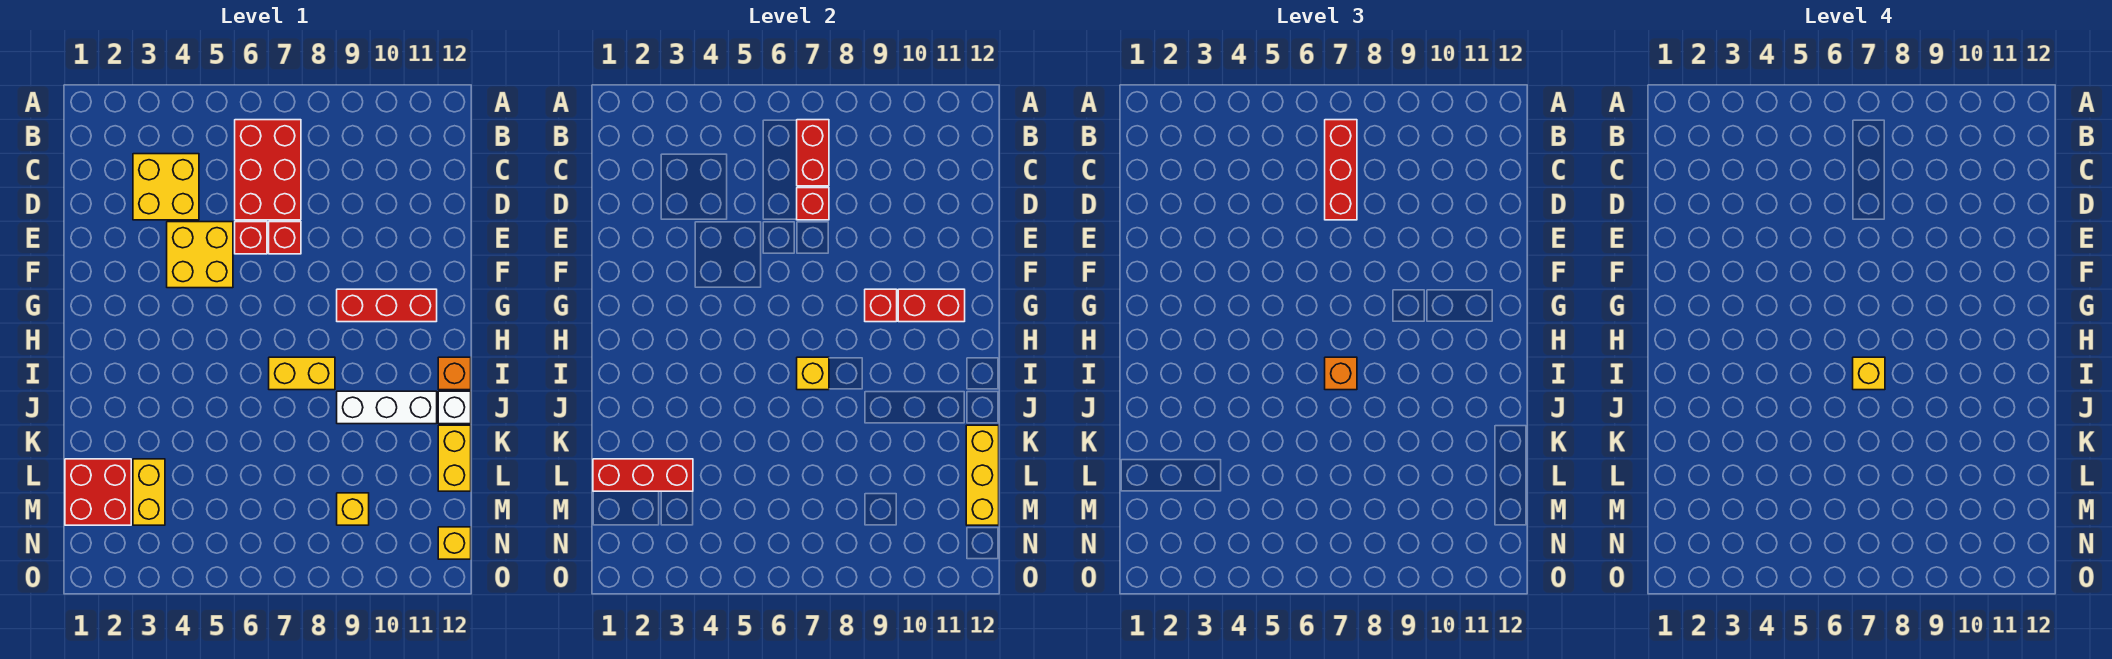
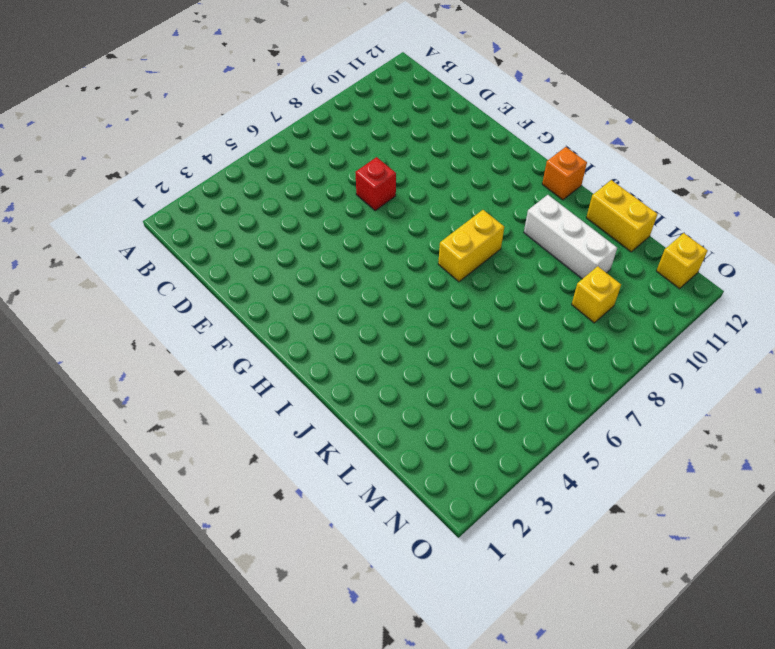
white 1x3 brick [524,195,617,279] -> white 1x3 brick turned to [337,391,437,424]
none -> red 2x3 brick [235,120,301,220]
none -> yellow 2x2 brick [133,154,199,220]
none -> yellow 2x2 brick [167,222,233,288]

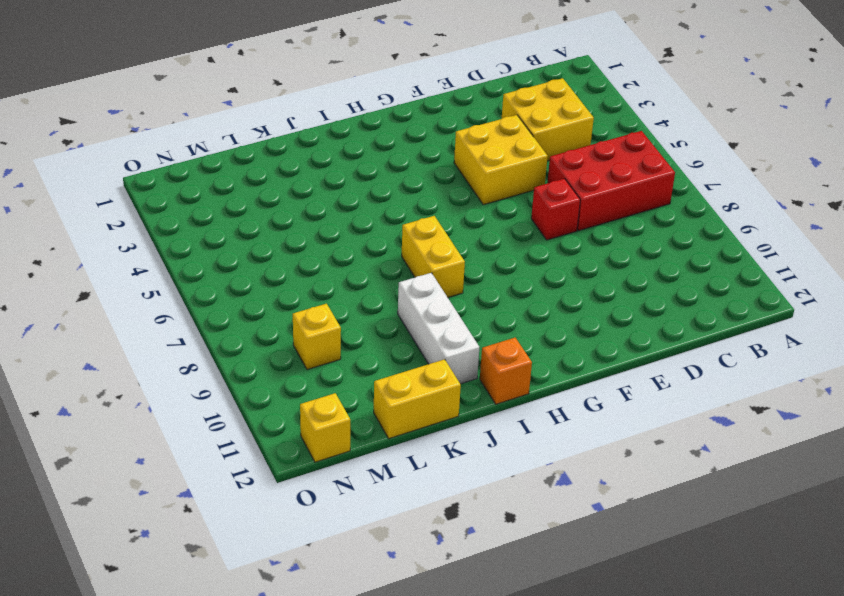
none -> red 1x1 brick [235,222,267,254]
none -> red 1x3 brick [337,289,437,322]
none -> white 1x1 brick [438,391,471,424]

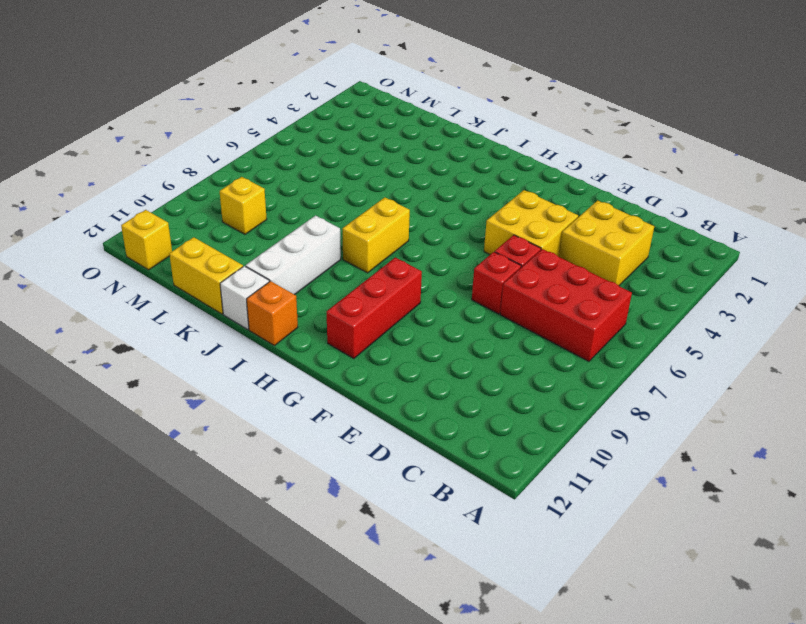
none -> red 2x2 brick [65,459,131,525]
none -> yellow 1x2 brick [133,459,165,525]
none -> red 1x2 brick [797,120,829,186]

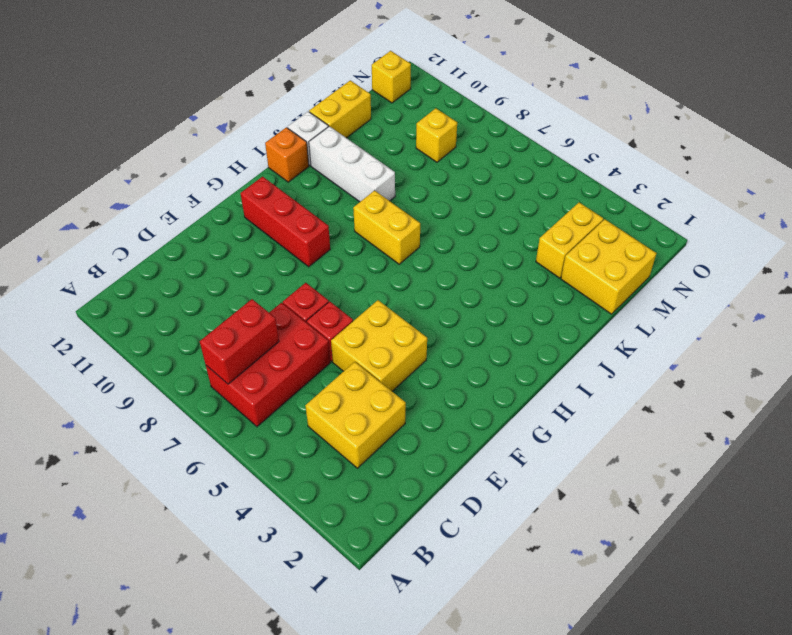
yellow 2x2 brick [561,219,656,314] -> red 2x2 brick [65,459,131,525]
none -> red 1x1 brick [797,188,829,220]
none -> red 1x1 brick [865,289,897,322]
none -> red 1x2 brick [898,289,965,322]

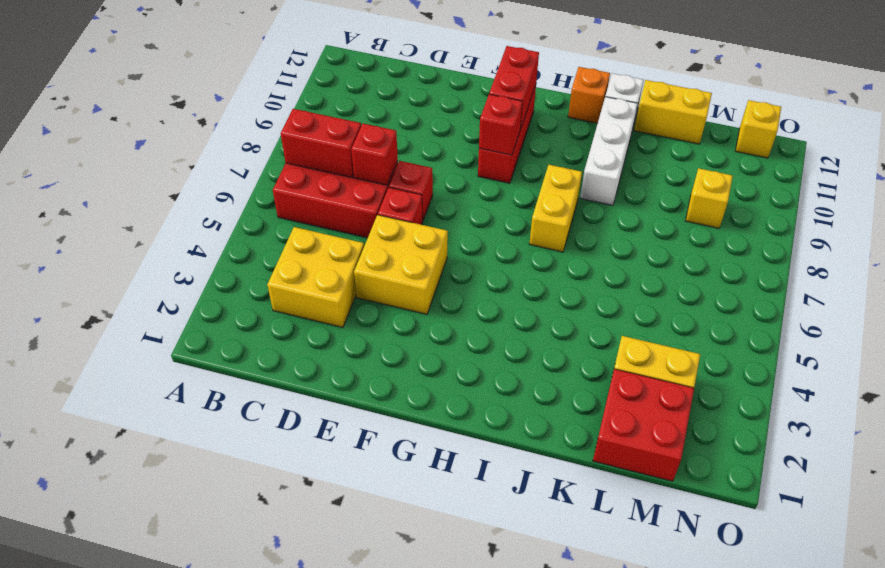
none -> yellow 1x1 brick [797,357,829,390]
none -> yellow 1x3 brick [966,425,999,525]
none -> red 1x3 brick [593,459,693,491]

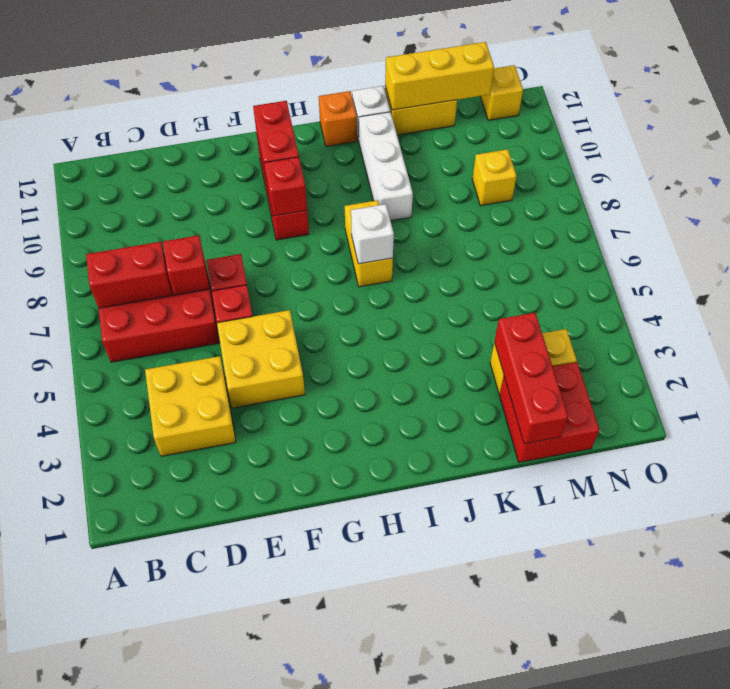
white 1x1 brick [351,204,394,264] -> yellow 1x1 brick [797,357,829,390]
none -> red 1x3 brick [1325,120,1357,220]
none -> orange 1x1 brick [1325,357,1357,390]
none -> yellow 1x1 brick [1853,357,1885,390]

